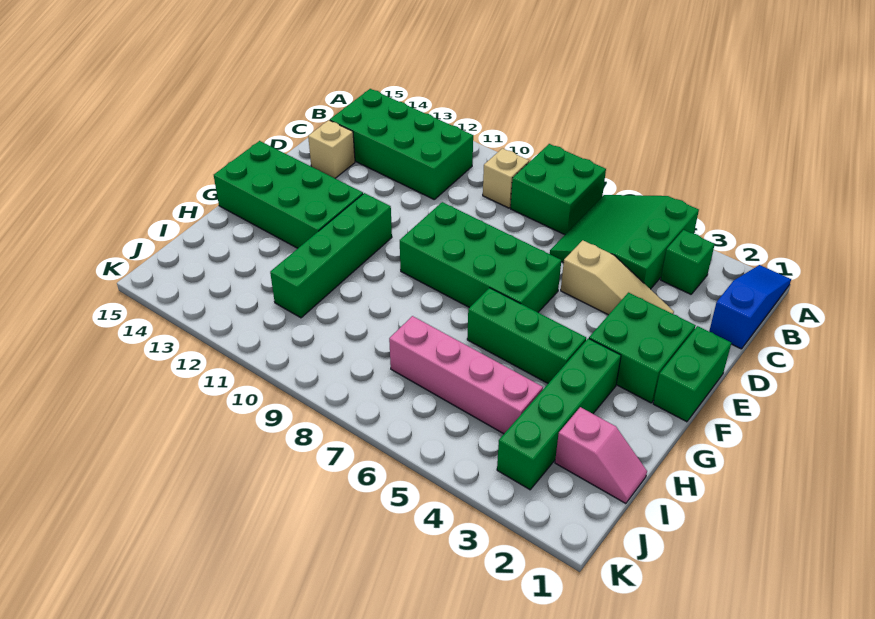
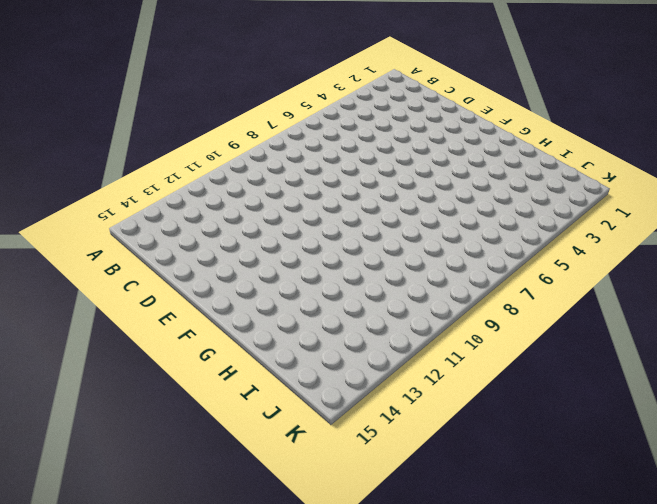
none -> blue 1x3 slope [709,265,791,349]
none -> green 3x3 slope [550,195,699,289]
none -> green 2x2 brick [511,144,606,235]

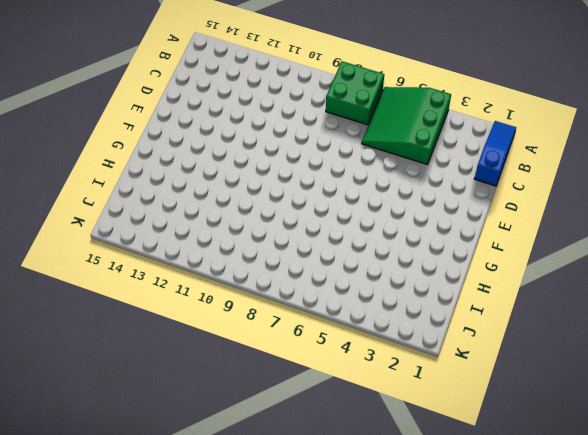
none -> green 1x1 brick [661,230,715,294]
none -> tan 1x1 brick [483,148,529,208]
none -> green 2x4 brick [330,89,473,199]

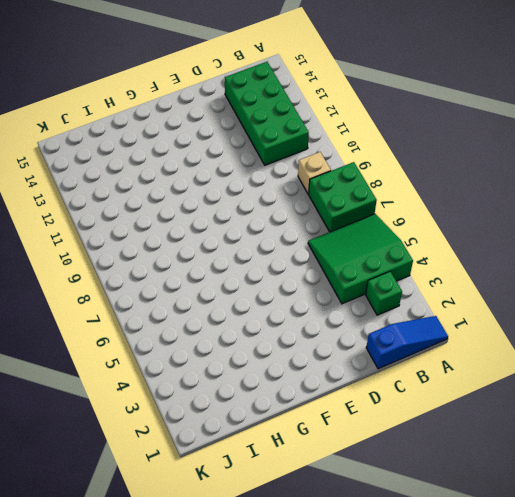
none -> tan 1x3 slope [561,240,674,315]
none -> tan 1x1 brick [308,120,355,178]
none -> green 1x2 brick [653,326,731,422]

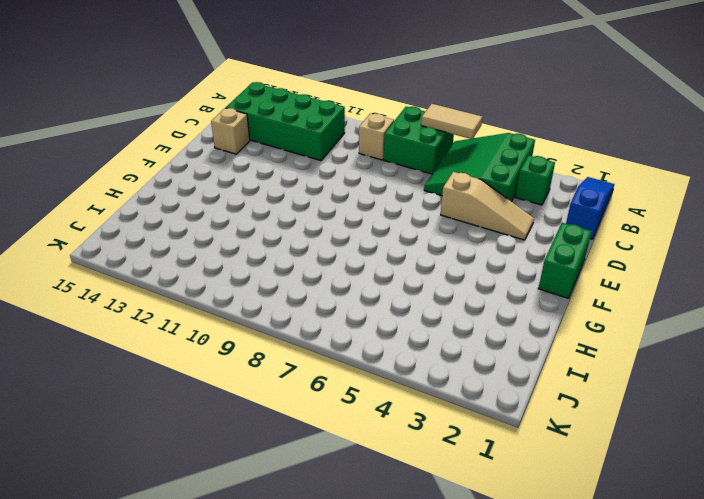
tan 1x2 tile [421,104,482,139] -> none
none -> green 2x2 brick [589,293,696,403]
none -> green 2x4 brick [400,202,561,312]
none -> green 1x4 brick [270,193,392,318]

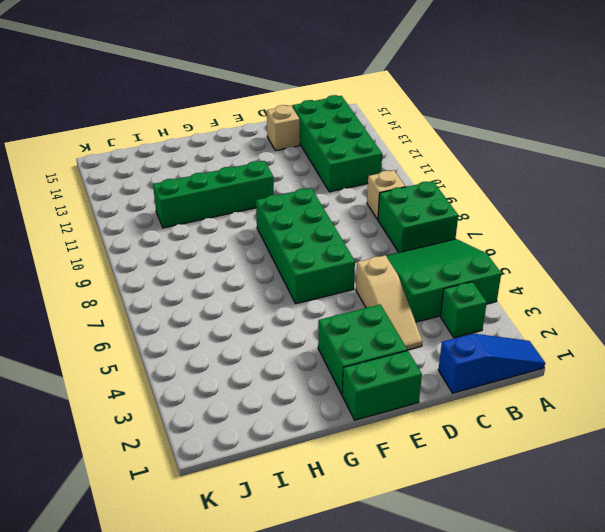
none -> green 2x4 brick [214,141,363,248]
none -> green 1x4 brick [497,338,621,490]
none -> green 1x3 brick [467,288,586,383]

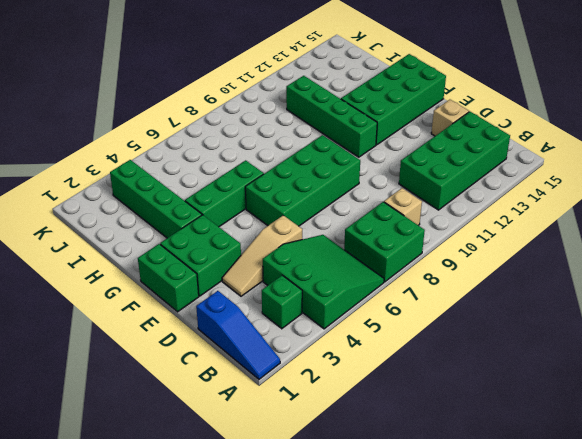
none -> pink 1x2 slope [555,407,647,504]
none -> pink 1x4 brick [389,316,543,434]

